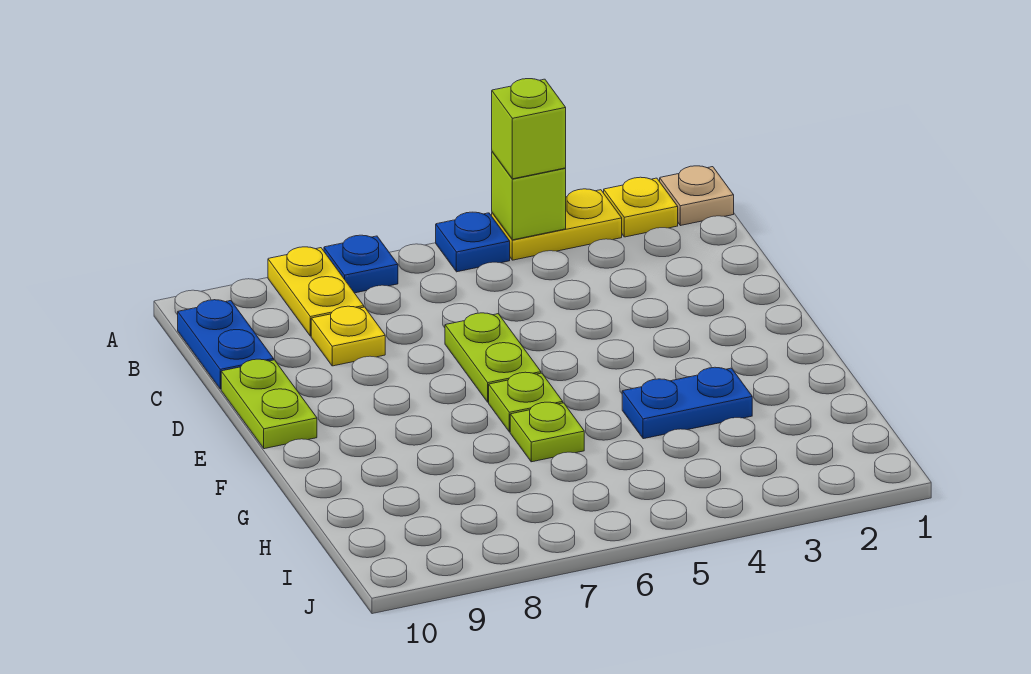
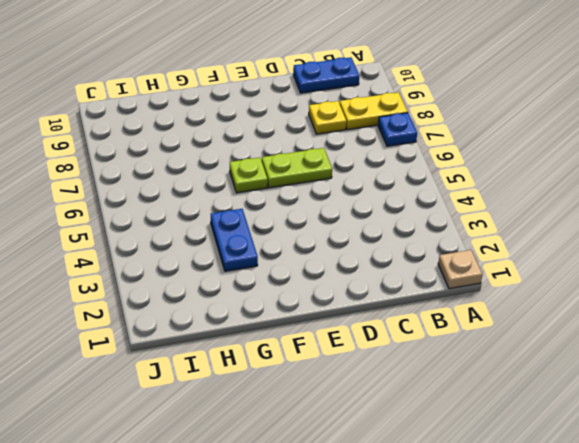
none -> yellow 1x1 plate [604,177,678,237]
none -> yellow 1x2 plate [492,189,622,260]
none -> blue 1x1 plate [436,212,510,272]

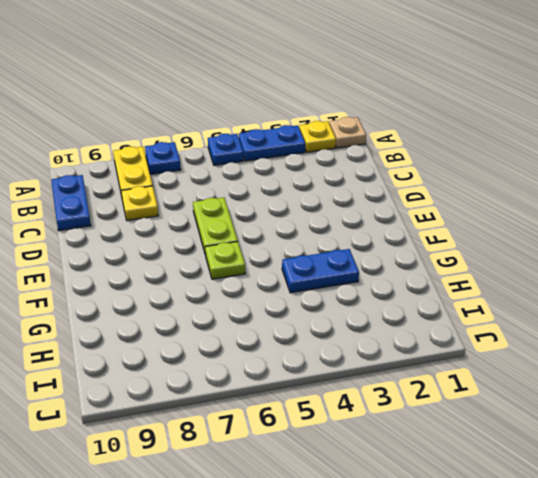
blue 1x2 plate [239,125,305,161] -> yellow 1x2 plate [492,189,622,260]
none -> lime 1x2 plate [221,359,317,449]
none -> lime 1x1 plate [510,402,584,462]
none -> lime 1x1 brick [492,152,566,240]

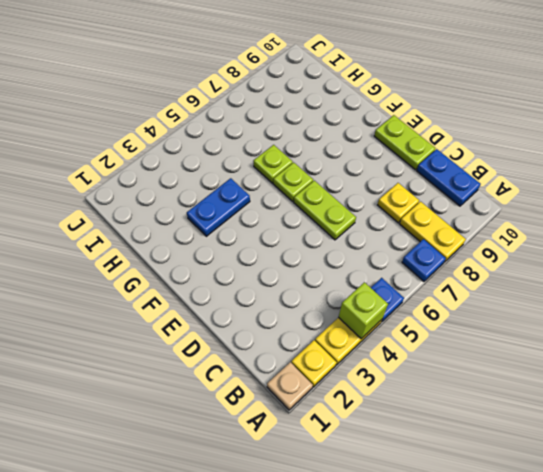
none -> lime 1x1 brick [492,79,566,179]

